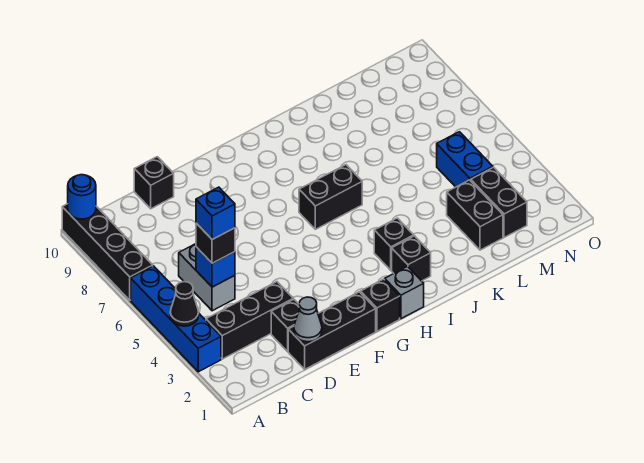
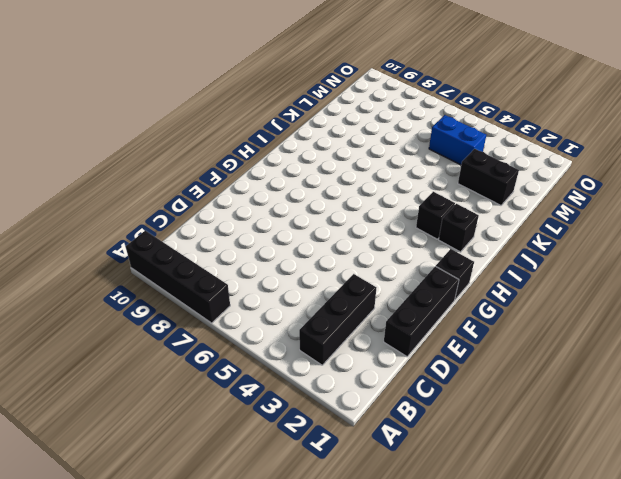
none -> blue 1x4 brick [131,266,221,372]
none -> grey 1x2 brick [179,244,235,311]
none -> black 1x1 brick [271,299,299,351]

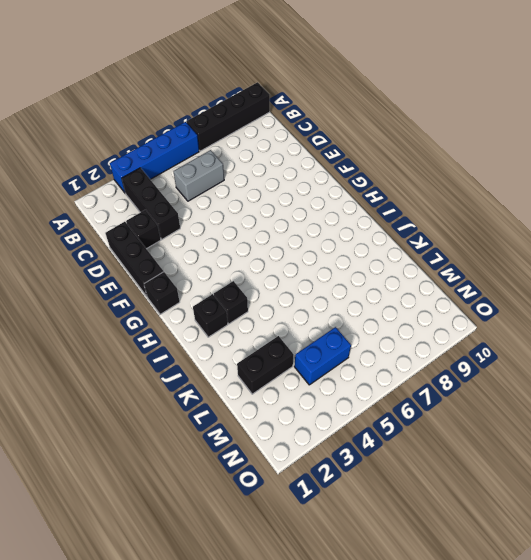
none -> black 1x1 brick [134,157,174,209]
none -> grey 1x1 brick [385,267,424,319]
none -> black 1x2 brick [299,165,362,229]

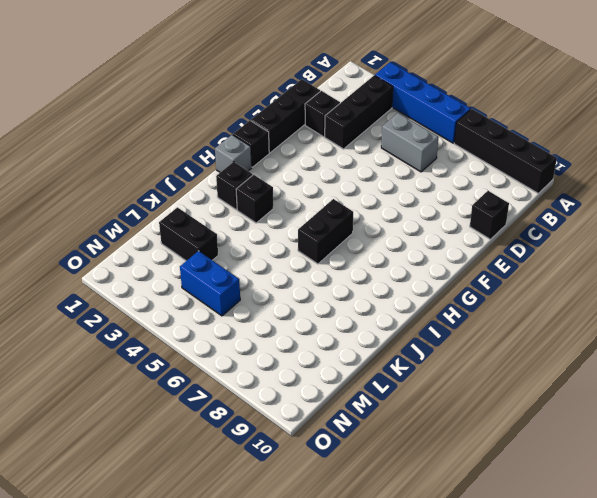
none -> black 1x2 brick [471,167,527,237]
none -> black 1x1 cone [170,282,199,326]
none -> blue 1x1 round brick [68,175,96,219]

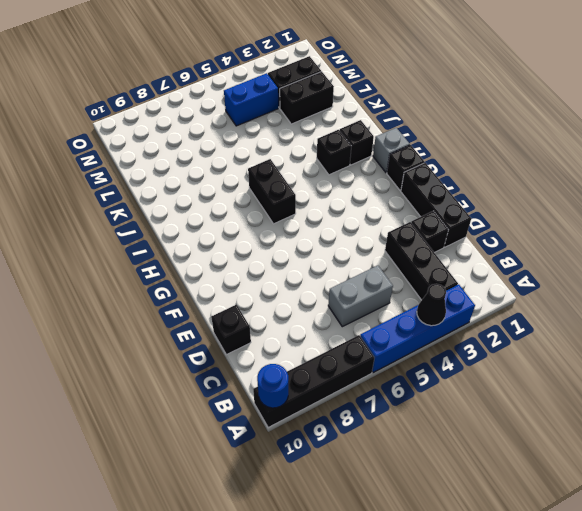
none -> blue 1x1 brick [196,247,235,287]
none -> grey 1x1 cone [294,297,322,342]
none -> black 1x1 brick [196,223,235,263]

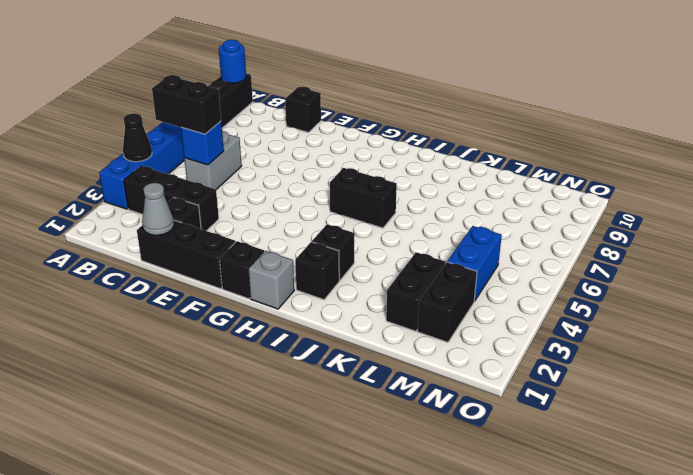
black 1x2 brick [152,75,221,134] -> black 1x1 brick [196,223,235,263]
none -> blue 1x1 brick [196,187,235,240]

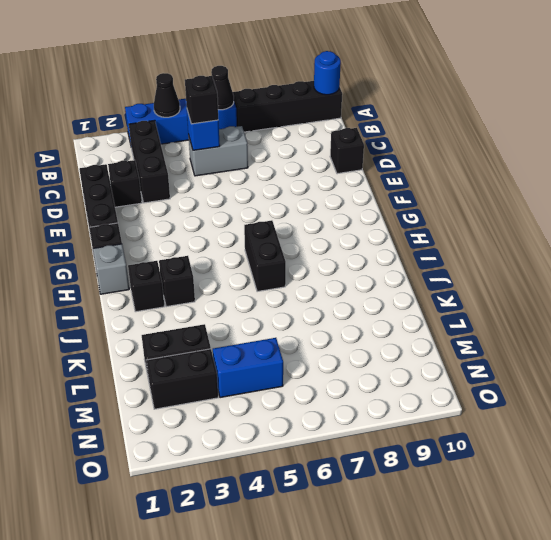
black 1x1 cone [211,66,234,110] -> none
none -> grey 1x1 cone [294,297,322,342]
none -> blue 1x1 brick [196,187,235,240]

